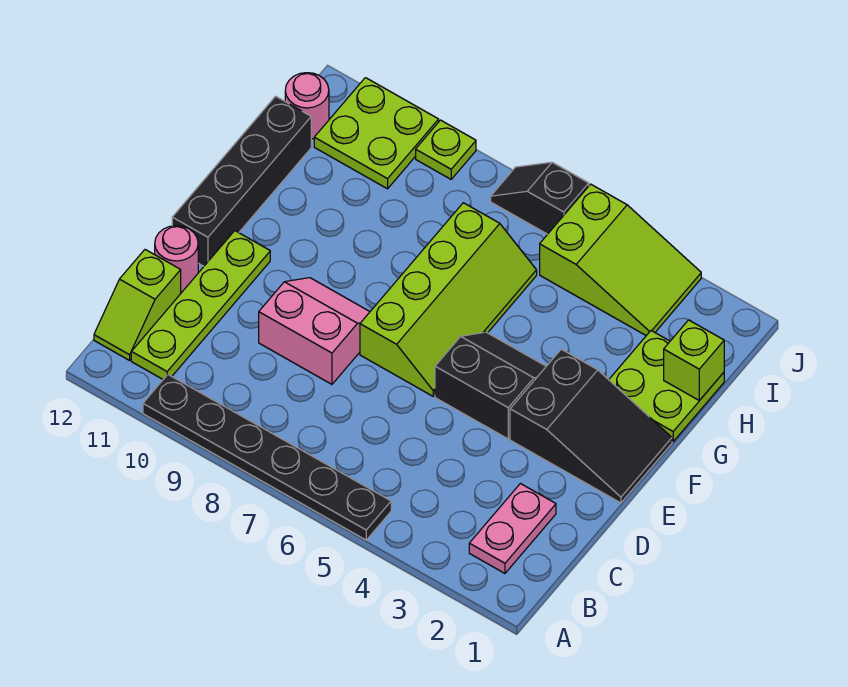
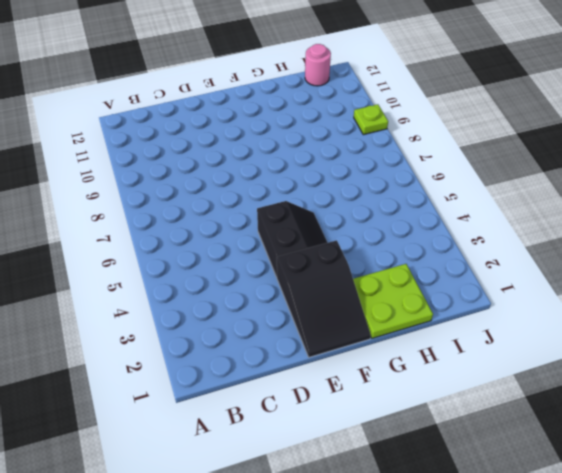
none -> black 1x6 plate [143,374,391,540]
none -> pink 1x2 plate [469,484,556,573]
none -> lime 1x4 plate [131,231,270,379]

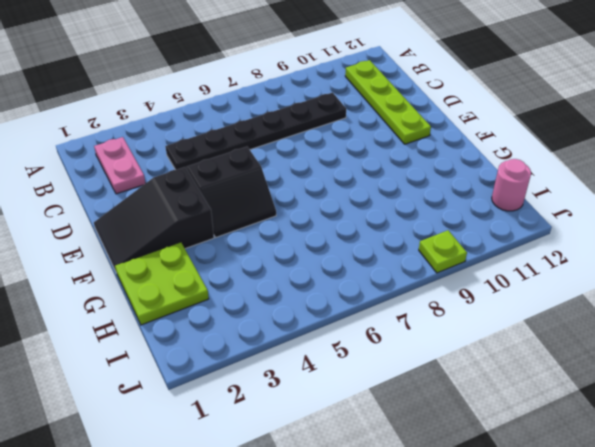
black 1x6 plate [165,92,346,170] -> black 1x6 plate moved to [143,374,391,540]
none -> lime 1x2 slope [94,250,181,360]
none -> pink 2x2 slope [259,278,370,384]
none -> pink 1x1 round brick [155,226,198,292]

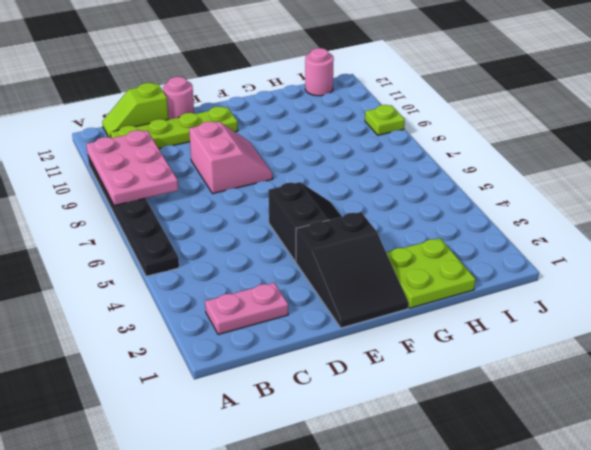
pink 2x3 plate [86,130,178,206] -> none
none -> lime 2x4 slope [360,203,537,396]
none -> black 1x4 brick [172,96,311,266]
none -> lime 2x3 slope [540,184,701,336]

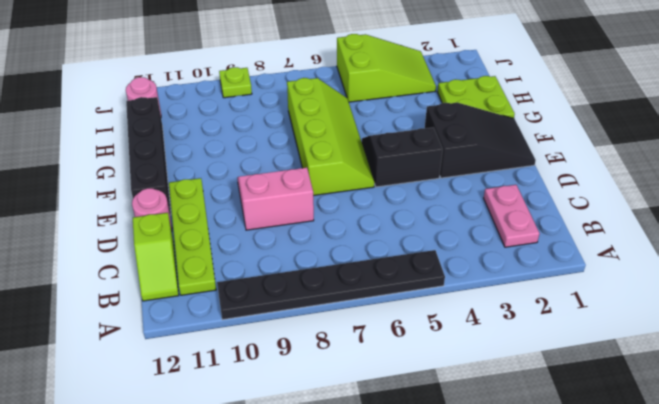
none -> lime 2x2 plate [314,78,439,189]
none -> black 1x2 slope [491,162,589,234]
none -> lime 1x1 brick [664,320,724,401]

